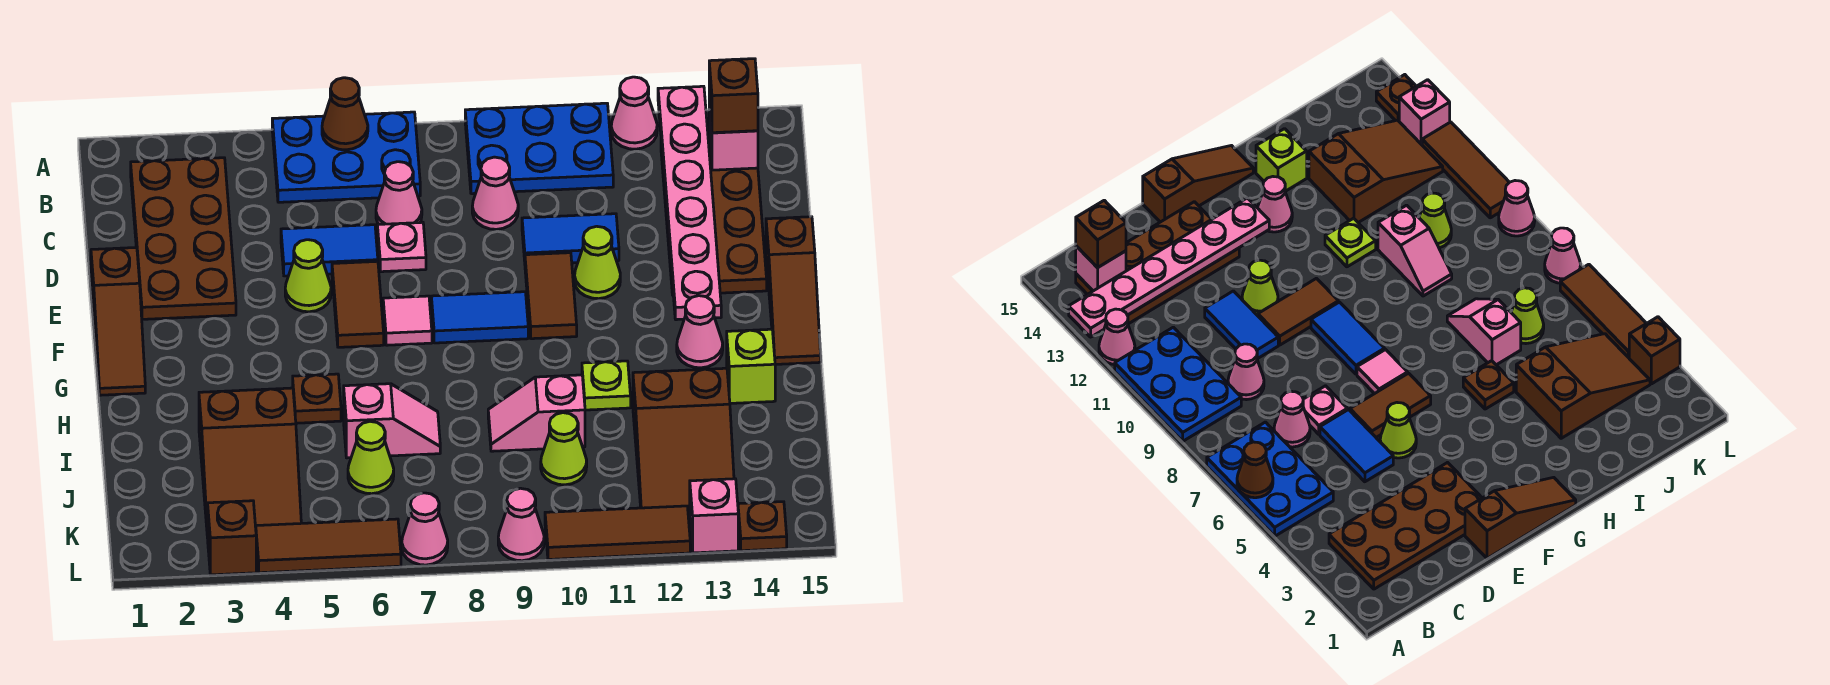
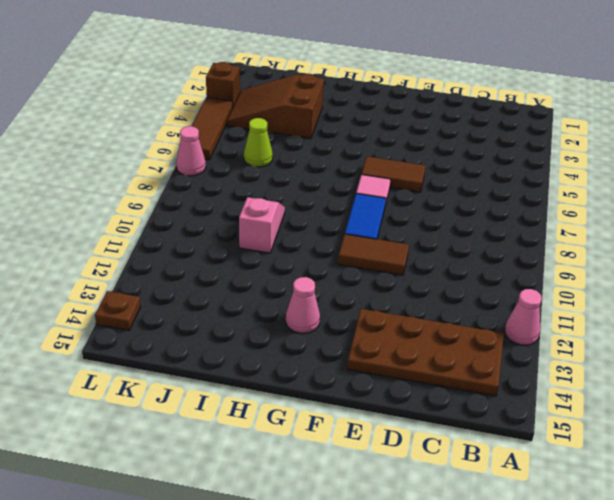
none -> blue 2x3 plate [272,112,420,202]
none -> blue 2x3 plate [465,103,613,194]
none -> brown 2x4 plate [131,158,236,319]
none -> pink 1x1 cone [376,162,422,224]

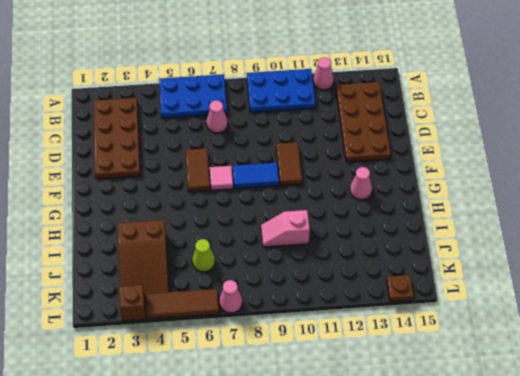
none -> pink 1x1 cone [472,157,518,229]
none -> blue 1x2 tile [281,225,378,276]
none -> pink 1x1 plate [377,222,426,272]
none -> blue 1x2 tile [522,214,619,263]

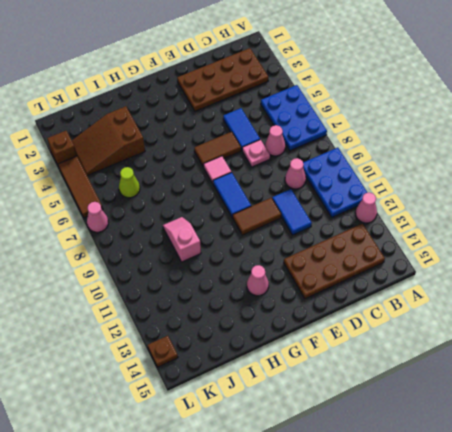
none -> brown 1x3 slope [91,247,145,395]
none -> lime 1x1 cone [285,240,331,312]
none -> lime 1x1 cone [575,226,620,299]
none -> brown 1x3 slope [766,217,821,364]

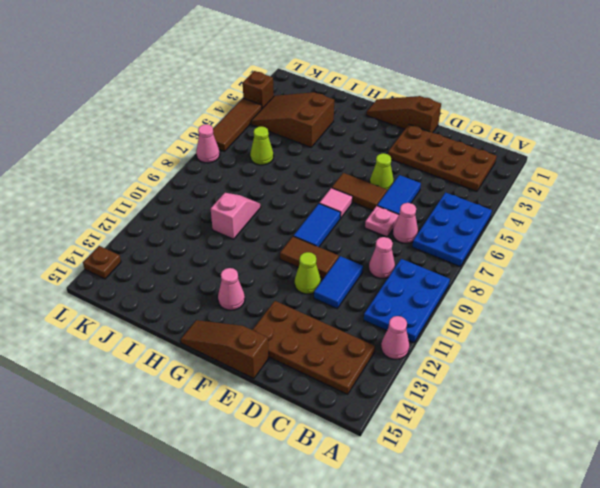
none -> brown 1x1 plate [293,374,341,423]
none -> lime 1x1 plate [582,361,631,410]
none -> lime 1x1 brick [727,329,775,403]
none -> pink 1x2 slope [344,384,440,458]

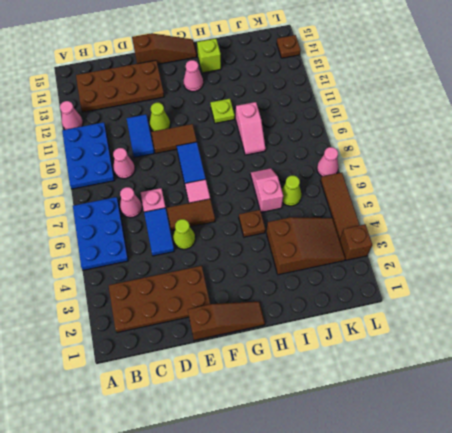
none -> brown 2x3 slope [633,368,734,516]
none -> lime 1x1 cone [541,413,587,485]
none -> pink 1x1 cone [498,488,544,561]
none -> brown 1x3 tile [545,506,690,560]

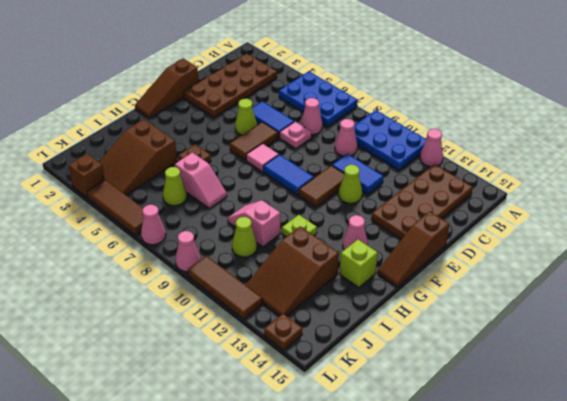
none -> pink 1x1 brick [690,479,738,553]
none -> brown 1x1 cone [322,78,368,150]
none -> pink 1x6 plate [658,86,721,320]
none -> pink 1x1 brick [709,102,758,170]

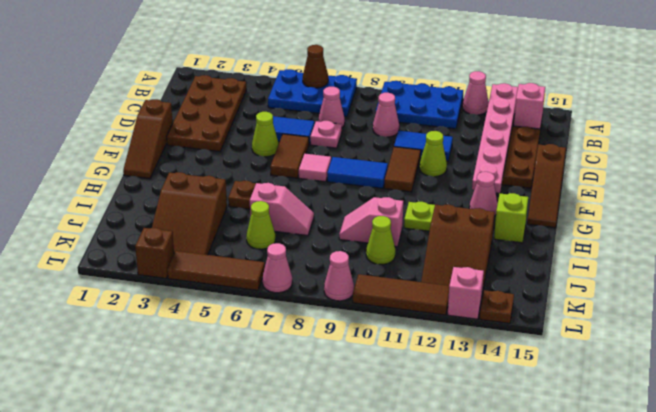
none -> brown 1x1 brick [709,59,758,133]

